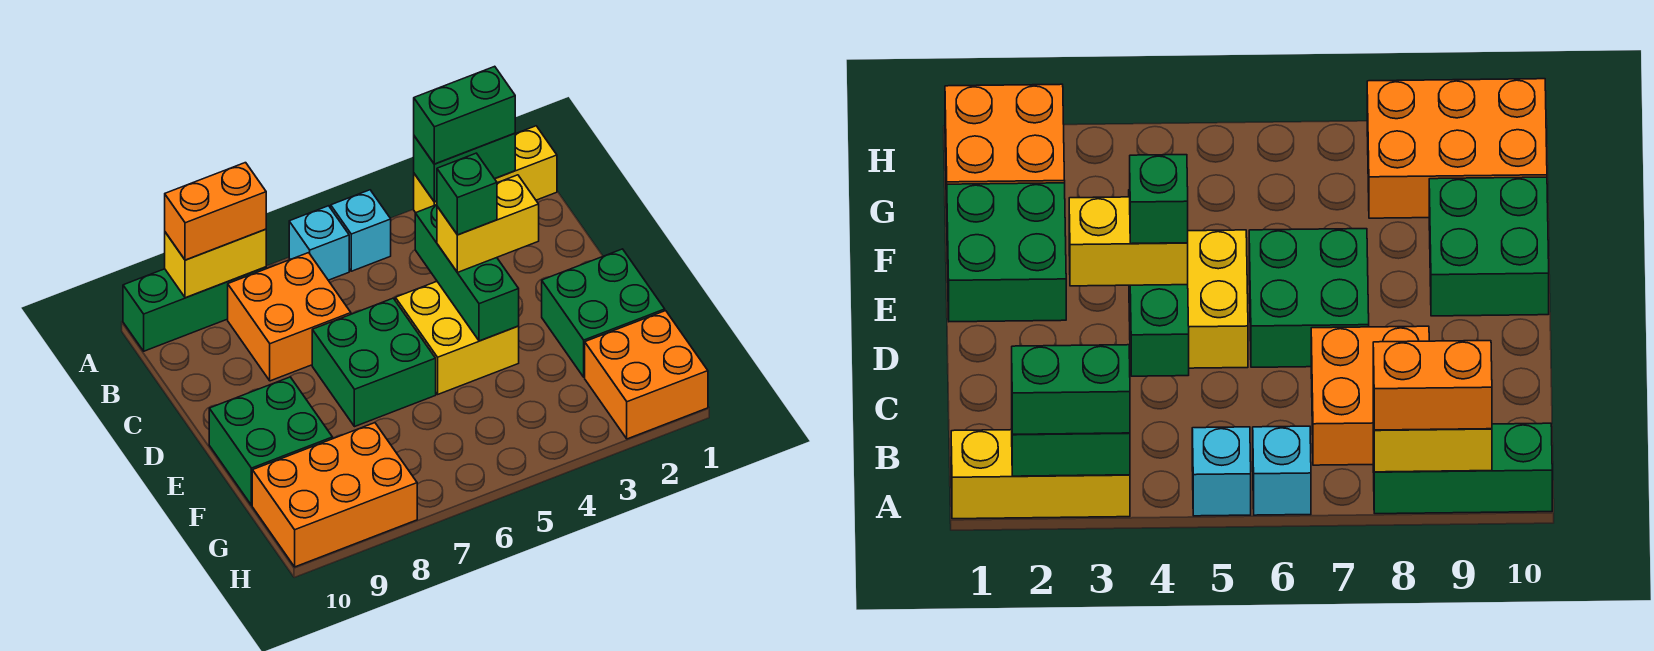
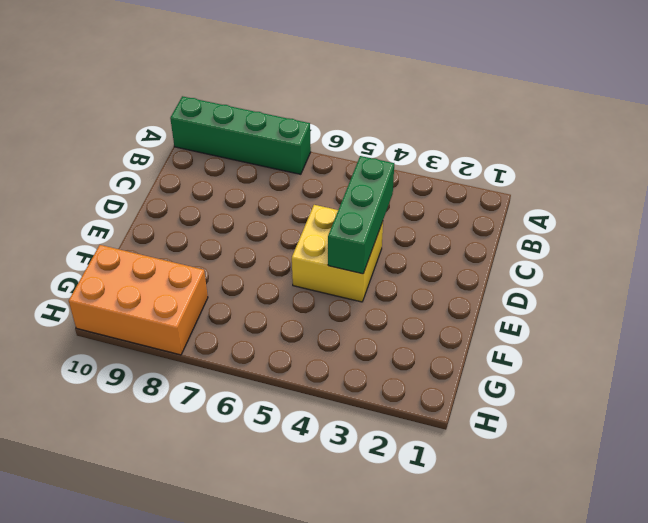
green 1x4 brick [170,96,311,174] -> green 1x3 brick [123,267,266,351]
none -> yellow 1x3 brick [414,126,557,213]
none -> cyan 1x1 brick [331,190,391,271]
none -> cyan 1x1 brick [289,206,349,280]

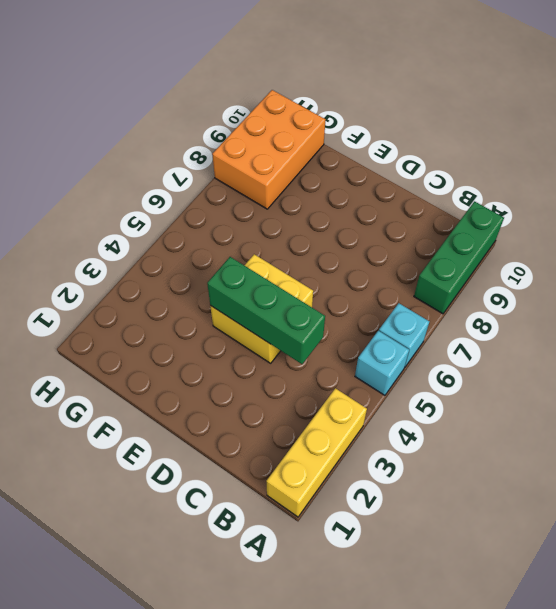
none -> orange 2x2 brick [228,253,351,381]
none -> green 2x2 brick [312,298,436,427]
none -> green 2x2 brick [542,249,665,377]

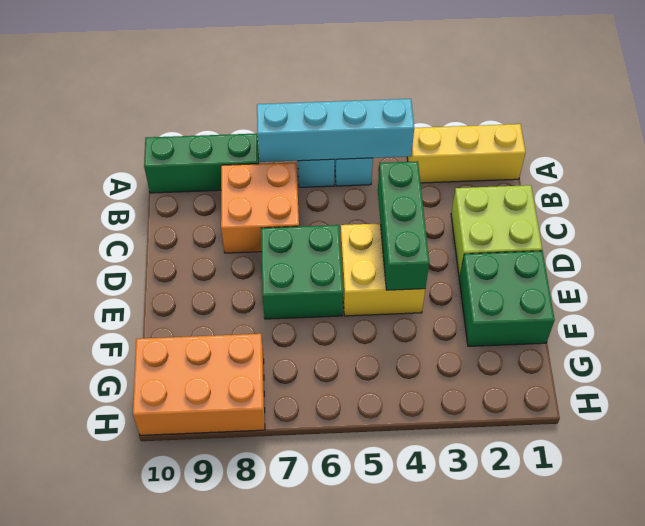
cyan 1x4 brick [257,99,414,162] -> none
lime 2x2 brick [451,185,542,277] -> none
none -> green 2x2 brick [209,377,333,505]
none -> orange 2x2 brick [585,311,708,439]
none -> green 1x2 brick [414,133,515,202]

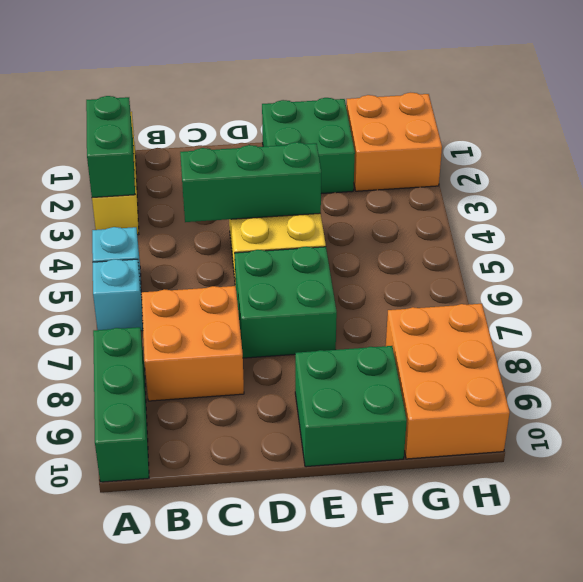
none -> yellow 1x2 brick [165,229,266,298]
none -> green 1x2 brick [414,66,515,164]
none -> orange 1x2 brick [165,163,266,260]

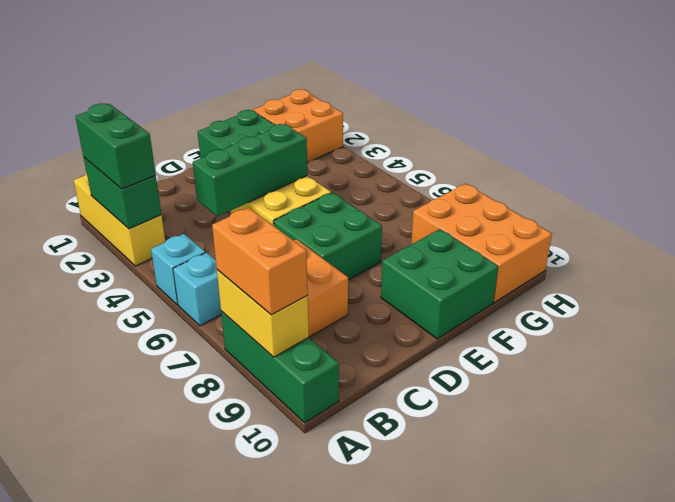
none -> yellow 1x2 brick [437,175,539,272]
none -> green 1x1 brick [437,153,497,235]

